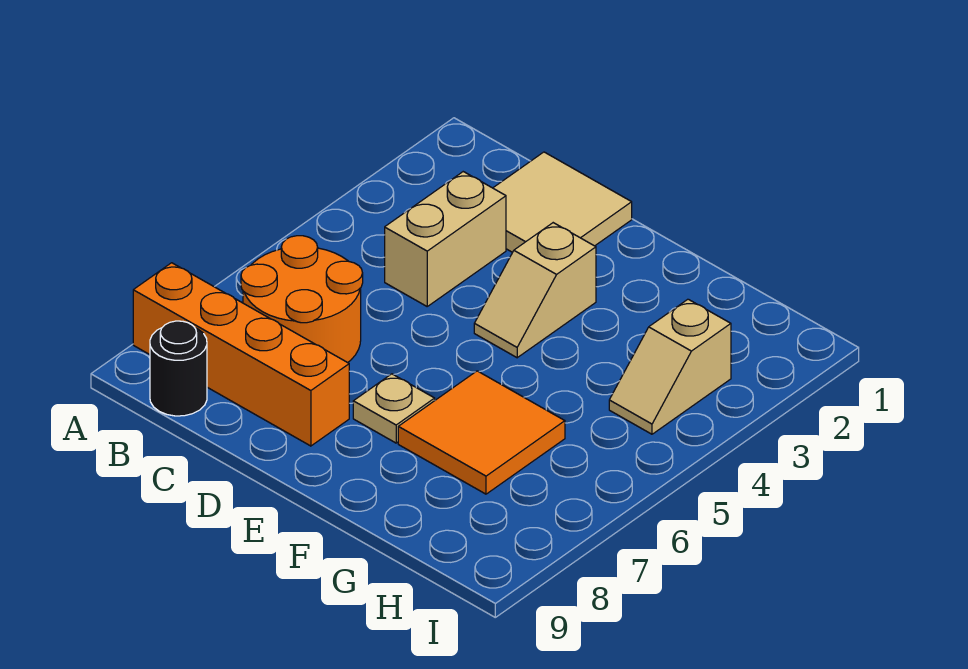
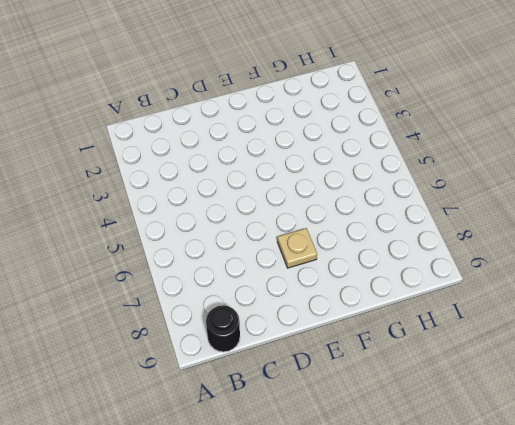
none -> orange 1x4 brick [133,263,349,446]
none -> orange 2x2 round brick [241,236,363,363]

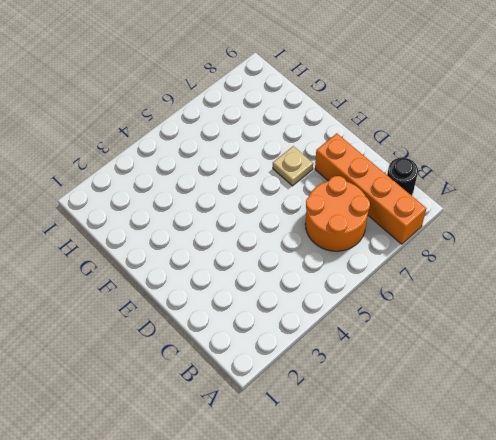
none -> tan 2x2 tile [493,152,632,252]
none -> tan 1x2 brick [385,172,506,306]

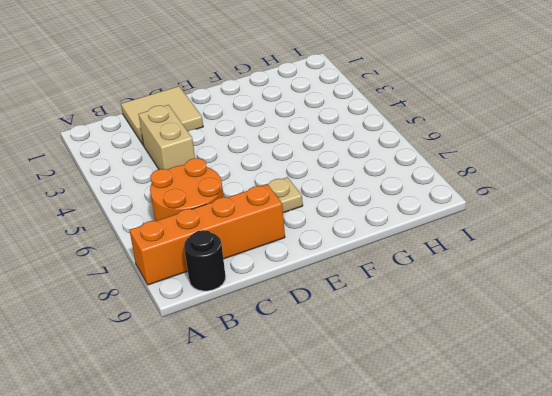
none -> tan 1x2 slope [474,223,596,358]
none -> orange 2x2 tile [398,371,565,494]

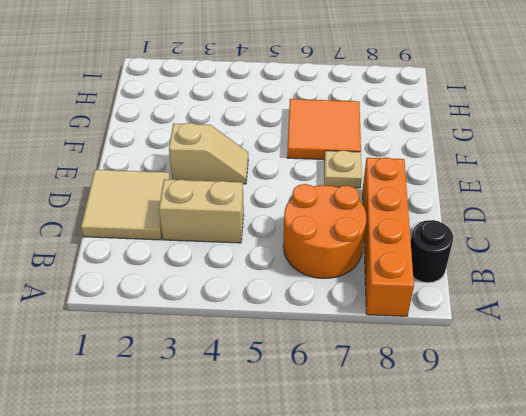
none -> tan 1x2 slope [609,299,731,434]

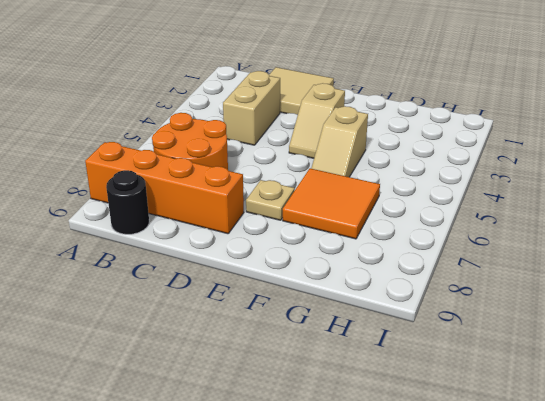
tan 1x2 slope [311,106,368,177] -> tan 1x2 slope moved to [609,299,731,434]

